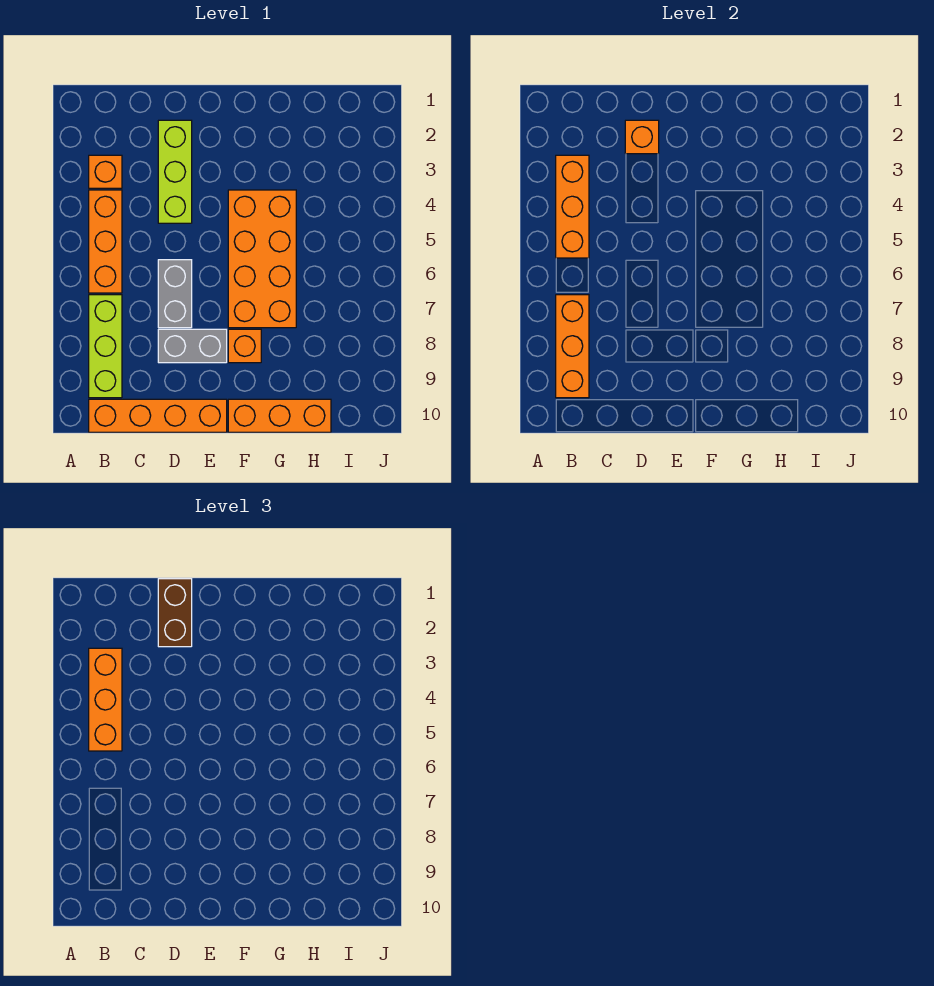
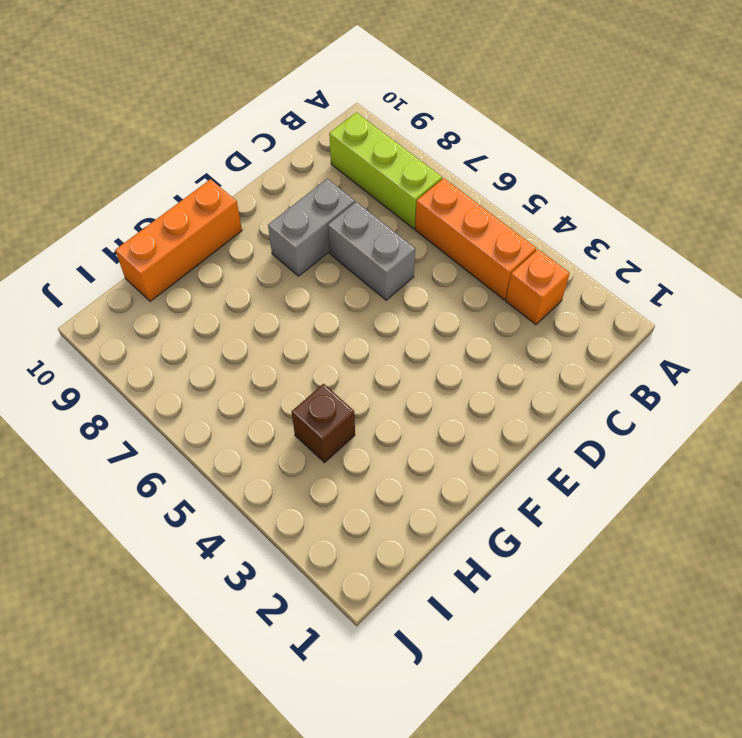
brown 1x1 brick [292,384,355,463] -> none
none -> orange 1x4 brick [89,399,227,432]
none -> lime 1x3 brick [158,120,192,223]
none -> orange 2x4 brick [228,190,296,328]

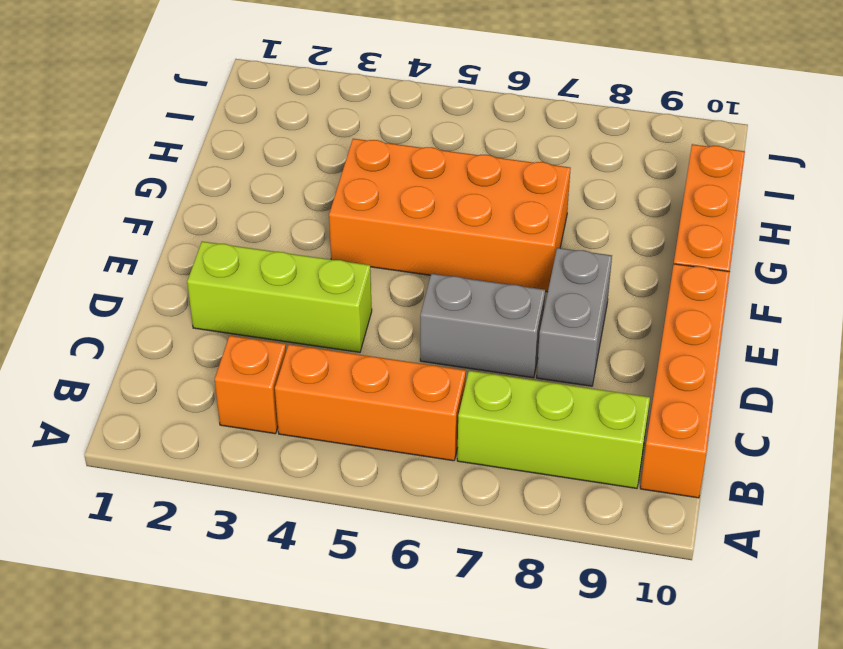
none -> orange 1x1 brick [228,329,261,363]
none -> orange 1x3 brick [556,155,589,258]
none -> orange 1x3 brick [556,295,589,398]

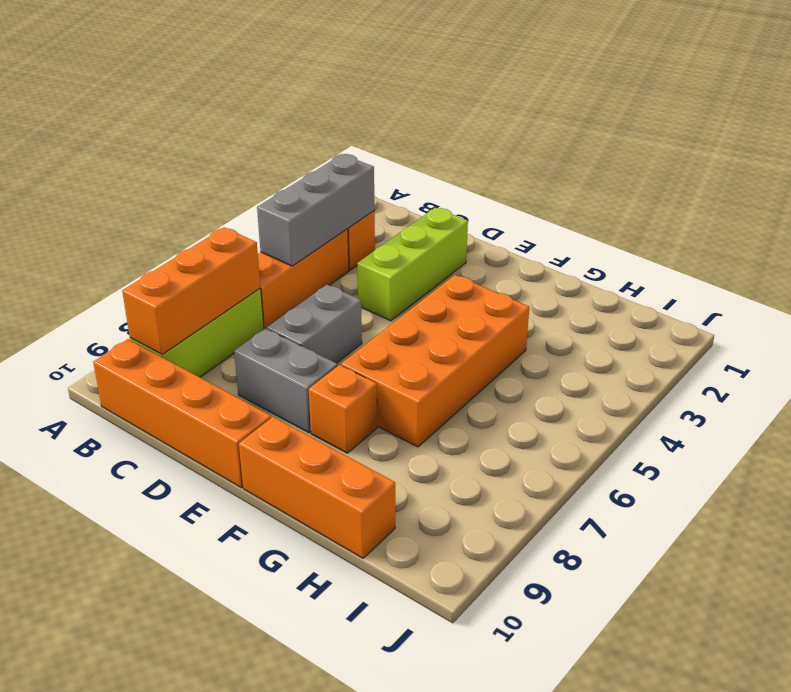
grey 1x3 brick [257,154,374,266] -> orange 1x3 brick [556,155,589,258]
none -> orange 1x1 brick [625,120,659,154]
none -> orange 1x3 brick [89,648,122,751]
none -> brown 1x2 brick [158,579,192,647]

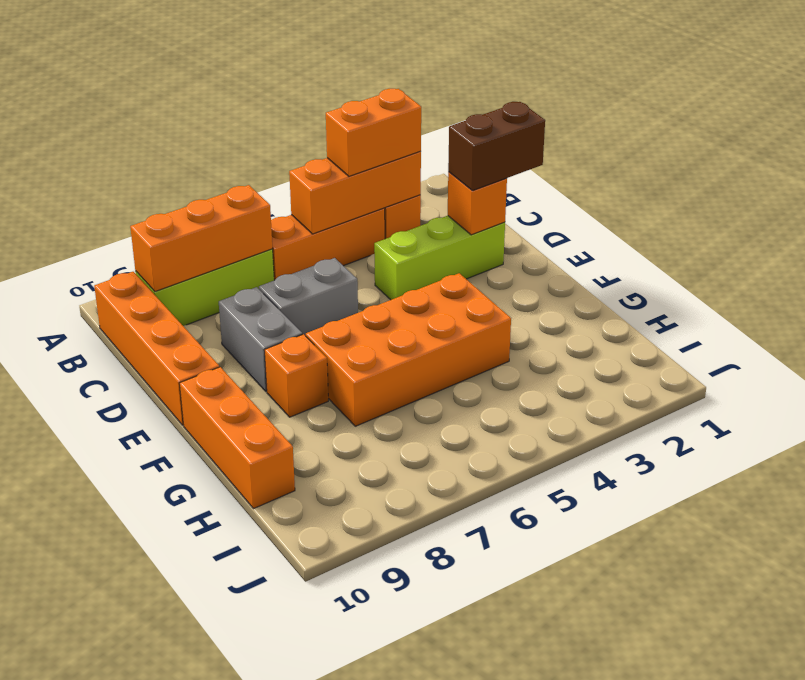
orange 1x2 brick [326,89,421,176] -> orange 1x3 brick [89,648,122,751]

